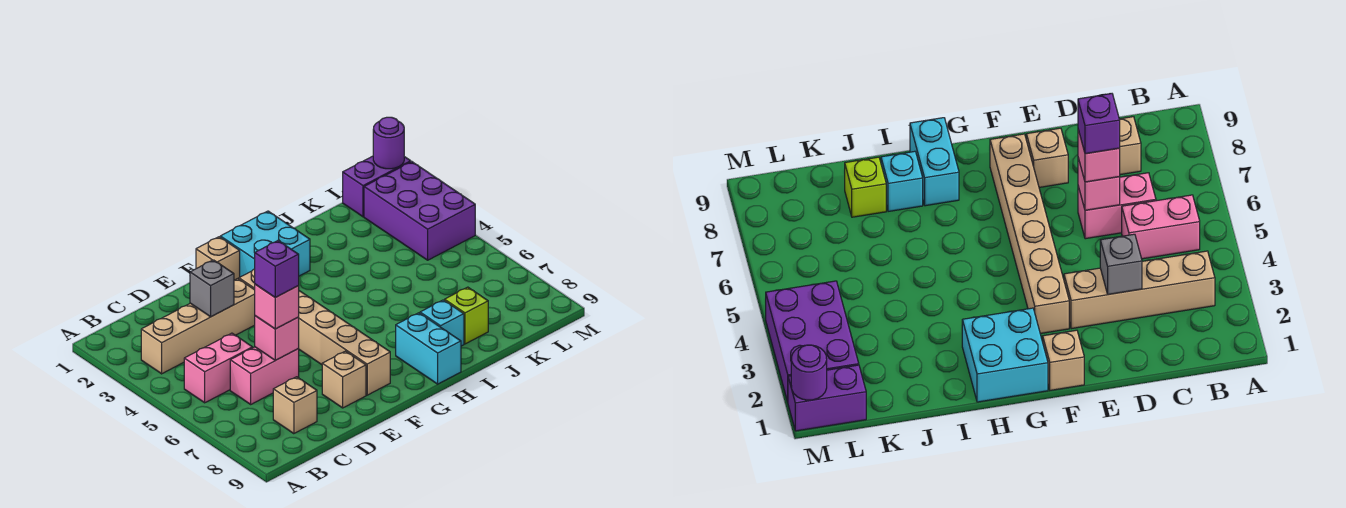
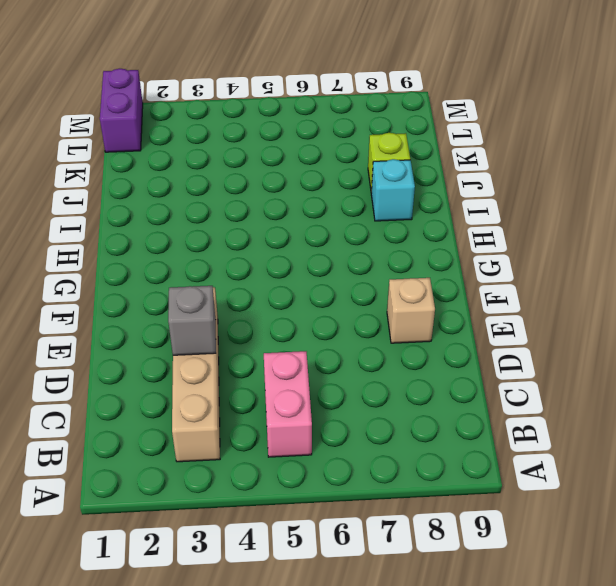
none -> pink 1x2 brick [230,347,299,404]
none -> tan 1x1 brick [273,377,317,434]
none -> tan 1x1 brick [196,237,240,280]

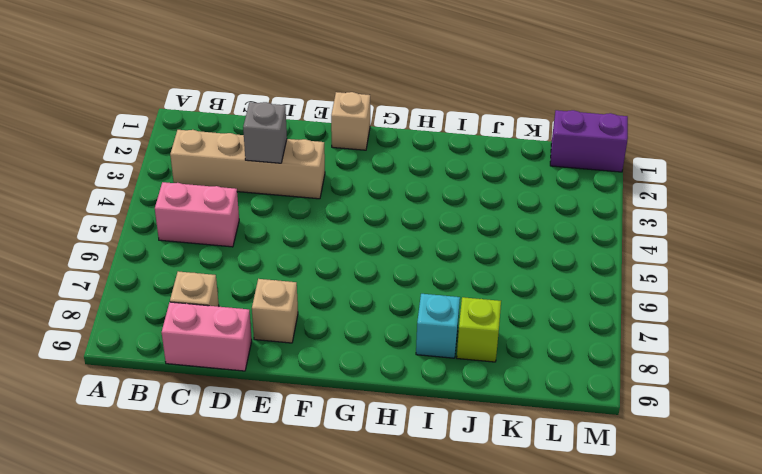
pink 1x2 brick [162,302,252,371] -> pink 1x2 brick moved to [230,347,299,404]
none -> tan 1x6 brick [239,269,390,395]
none -> cyan 2x2 brick [220,211,310,277]
none -> cyan 1x2 brick [396,313,461,384]

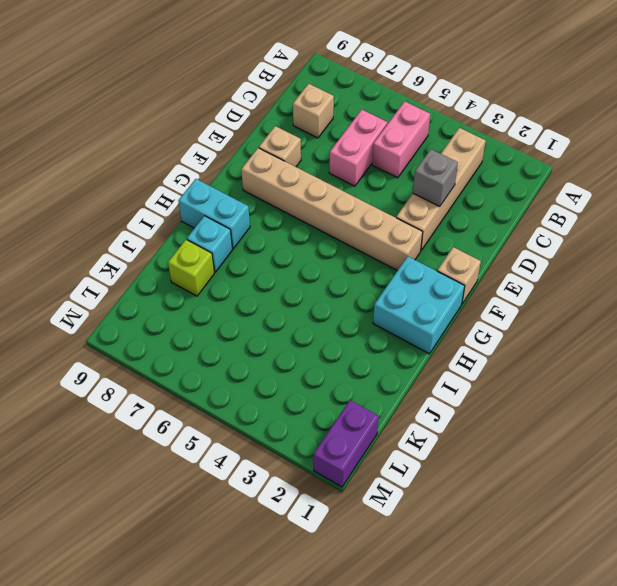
none -> purple 2x3 brick [364,162,475,260]
none -> pink 1x1 brick [255,316,299,360]
none -> purple 1x1 round brick [373,117,404,169]

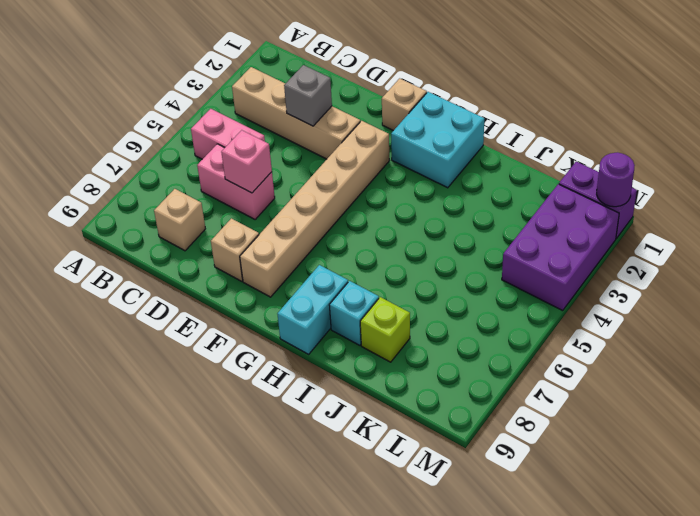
none -> pink 1x1 brick [255,284,299,329]
none -> purple 1x1 brick [255,241,299,297]

